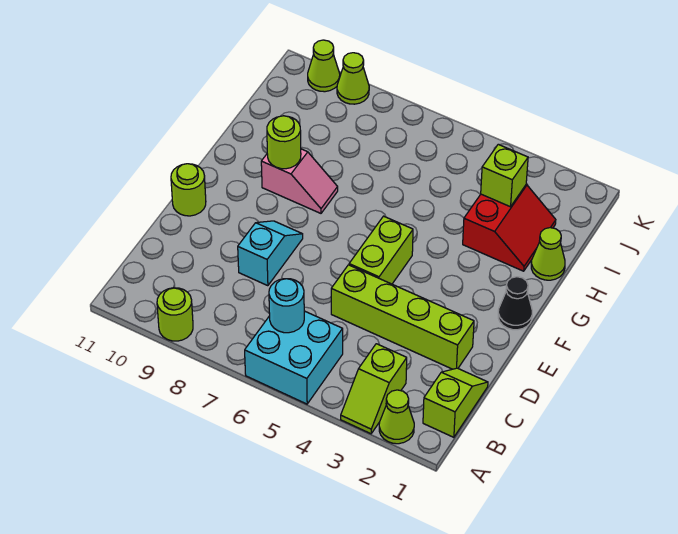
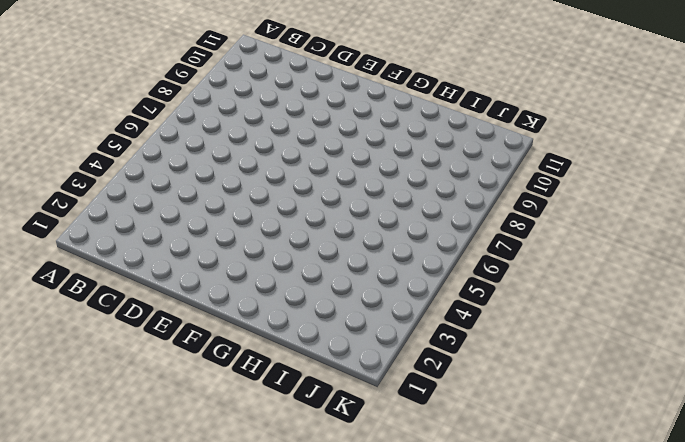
none -> lime 1x1 cone [379,390,414,444]
none -> lime 1x2 slope [341,344,407,434]
none -> cyan 2x2 brick [245,311,343,404]

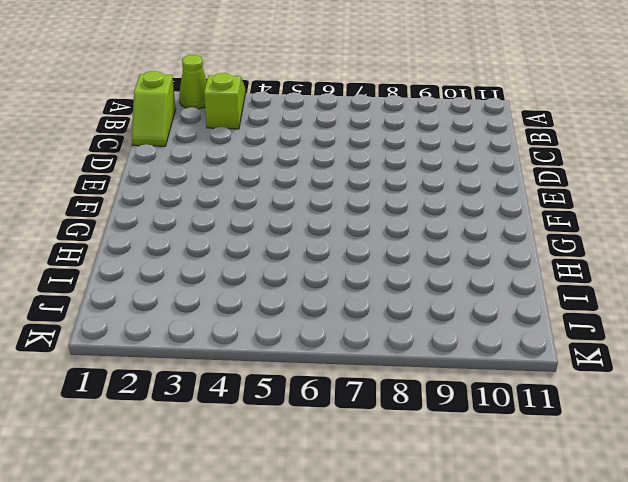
none -> cyan 2x2 brick [245,311,343,404]
none -> lime 1x1 round brick [157,288,193,341]
none -> lime 1x4 brick [331,265,474,369]

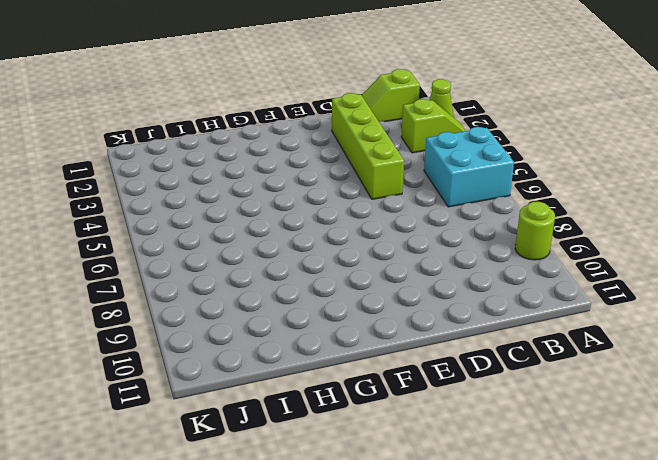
none -> cyan 1x2 slope [238,221,303,286]
none -> lime 1x2 brick [349,216,413,284]
none -> lime 1x1 round brick [171,164,206,216]

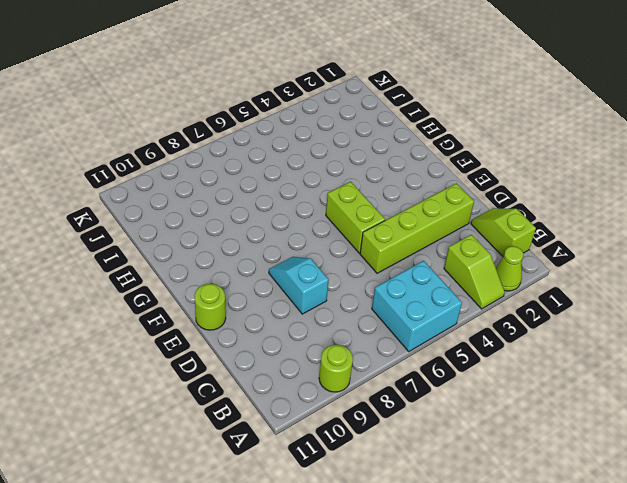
none -> black 1x1 cone [498,277,532,330]
none -> pink 1x2 slope [261,149,338,213]
none -> lime 1x1 cone [531,228,565,280]

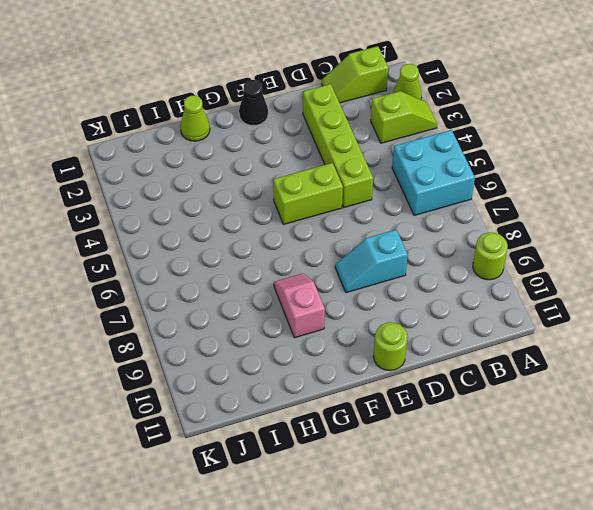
none -> red 2x2 slope [463,185,556,271]
none -> lime 1x1 cone [337,53,369,104]
none -> lime 1x1 cone [308,40,340,92]

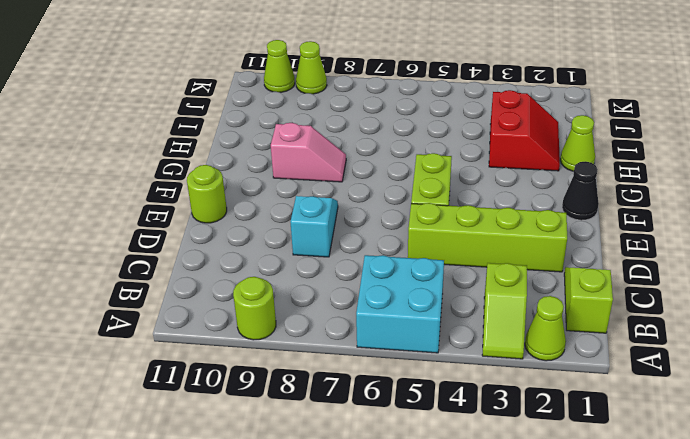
none -> cyan 1x1 round brick [269,279,304,333]
none -> lime 1x1 round brick [267,116,301,169]
none -> lime 1x1 brick [481,144,528,207]

